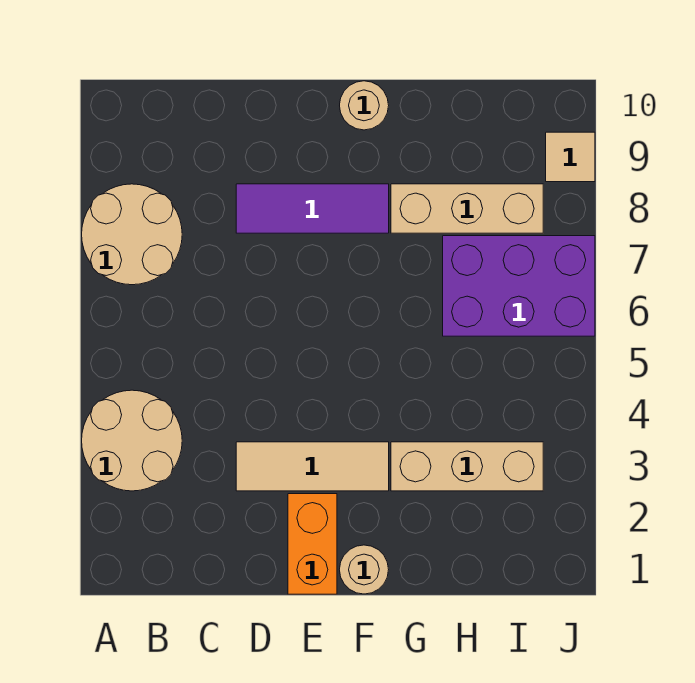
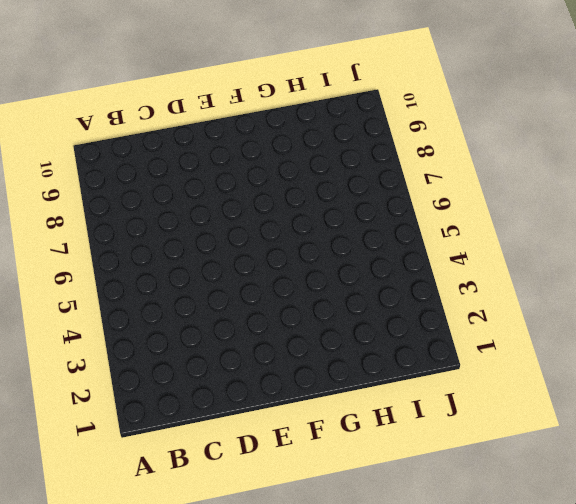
none -> tan 2x2 round brick [82,390,182,491]
none -> tan 2x2 round brick [82,184,182,285]

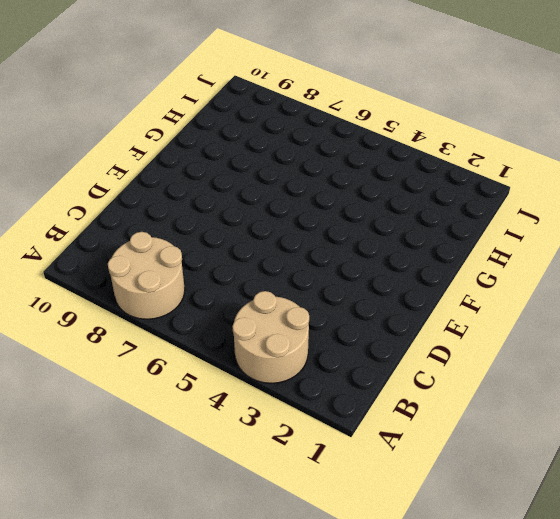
none -> tan 1x3 tile [236,442,389,491]
none -> purple 1x3 tile [236,184,389,233]

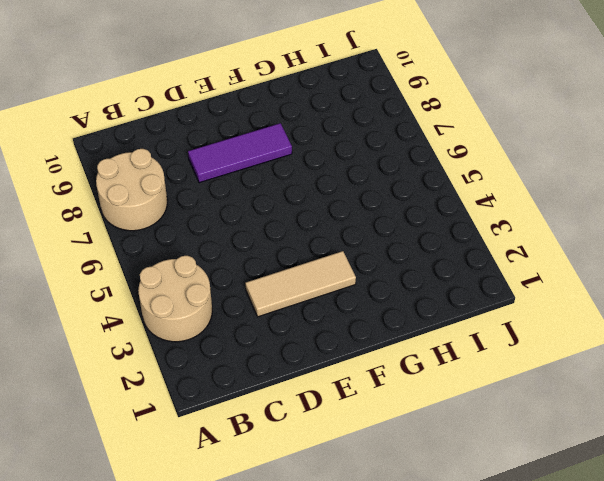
none -> orange 1x2 brick [288,494,337,594]
none -> tan 1x1 round brick [339,545,389,594]

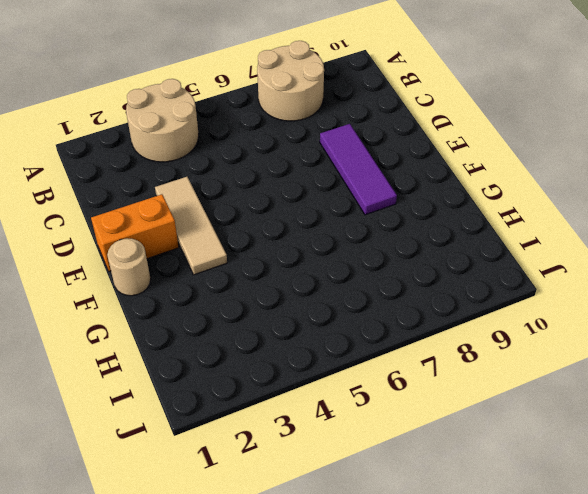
none -> tan 1x1 round brick [340,81,389,130]
none -> tan 1x3 brick [391,442,543,491]

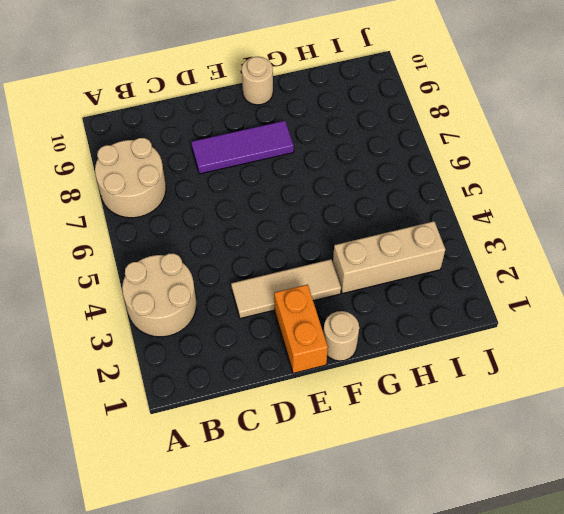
none -> tan 1x3 brick [391,184,543,233]
none -> purple 2x3 brick [443,236,595,336]

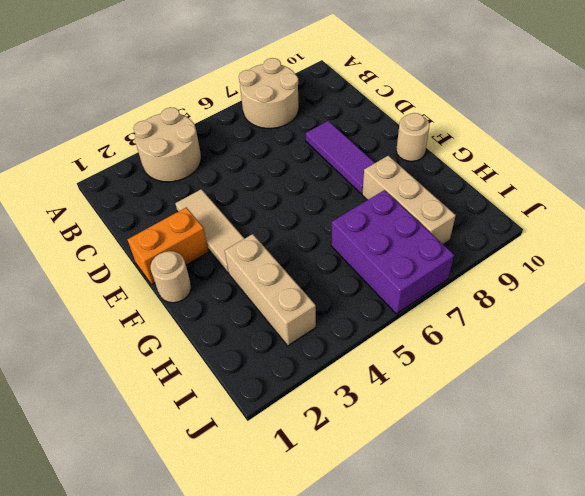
none -> tan 1x1 tile [546,132,595,182]

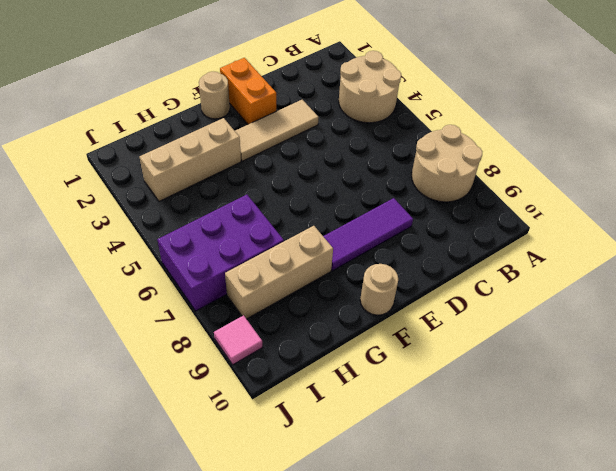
pink 1x1 tile [214,315,263,365] -> tan 1x1 tile [546,132,595,182]

